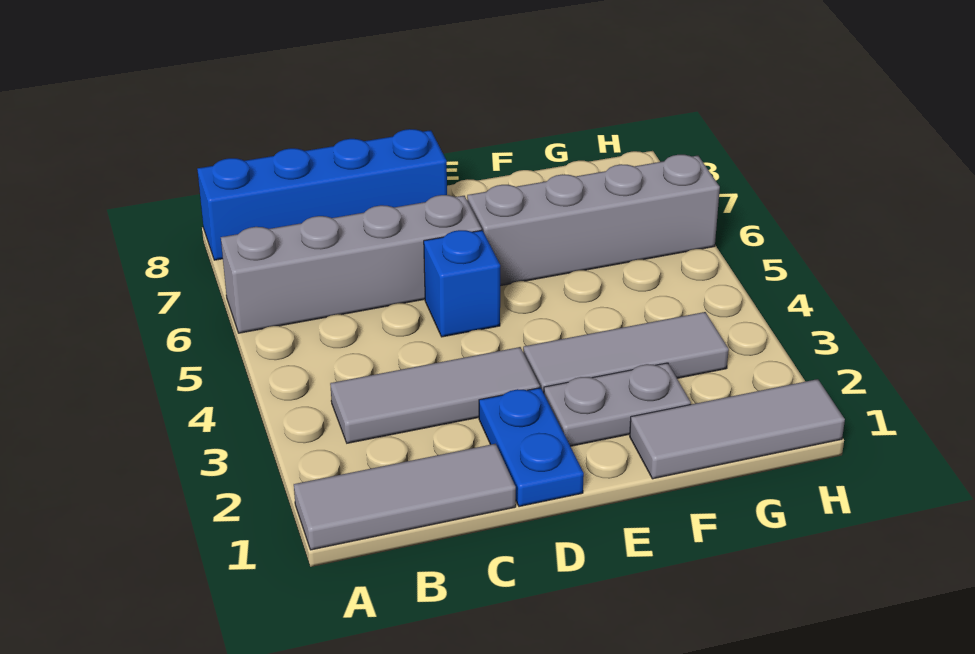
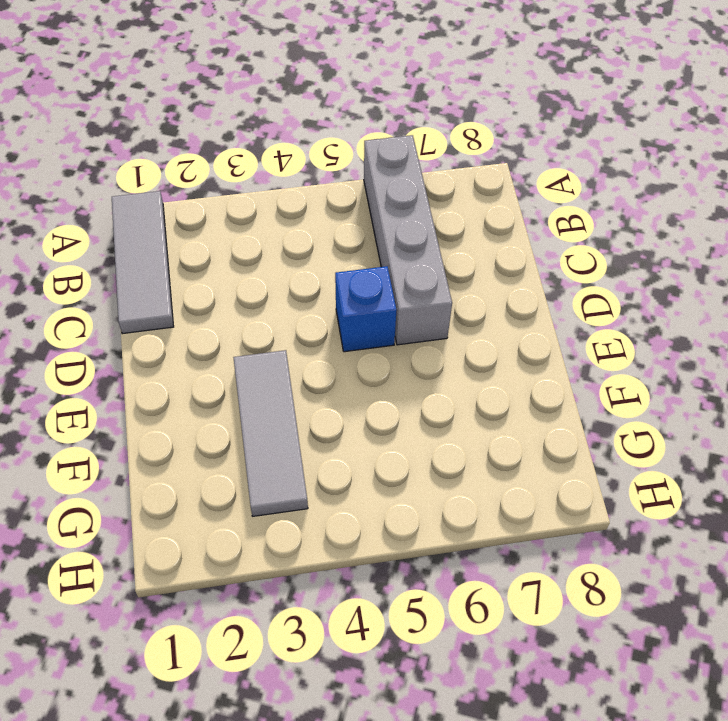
none -> blue 1x4 brick [197,129,447,260]
none -> grey 1x3 tile [330,347,540,443]

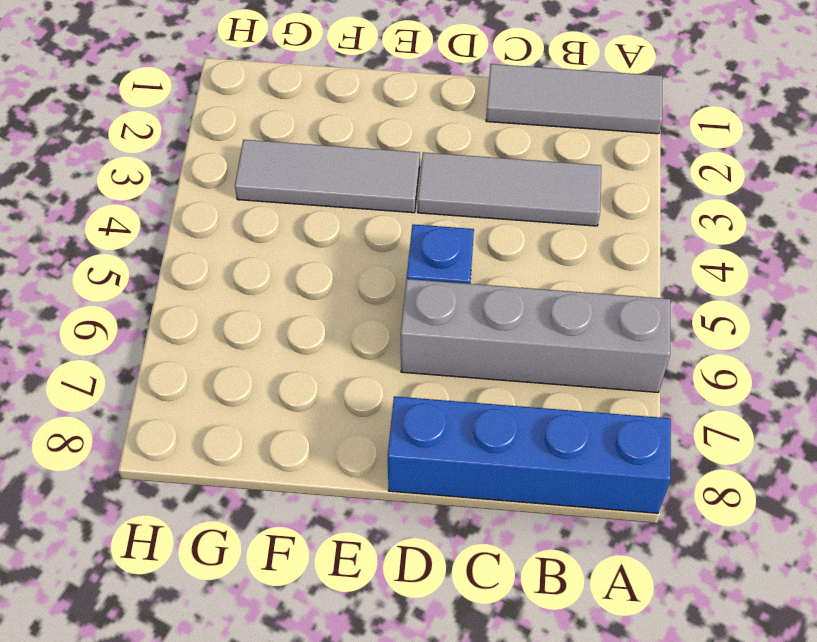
none -> blue 1x2 plate [479,388,584,507]
none -> grey 1x2 plate [544,363,691,446]

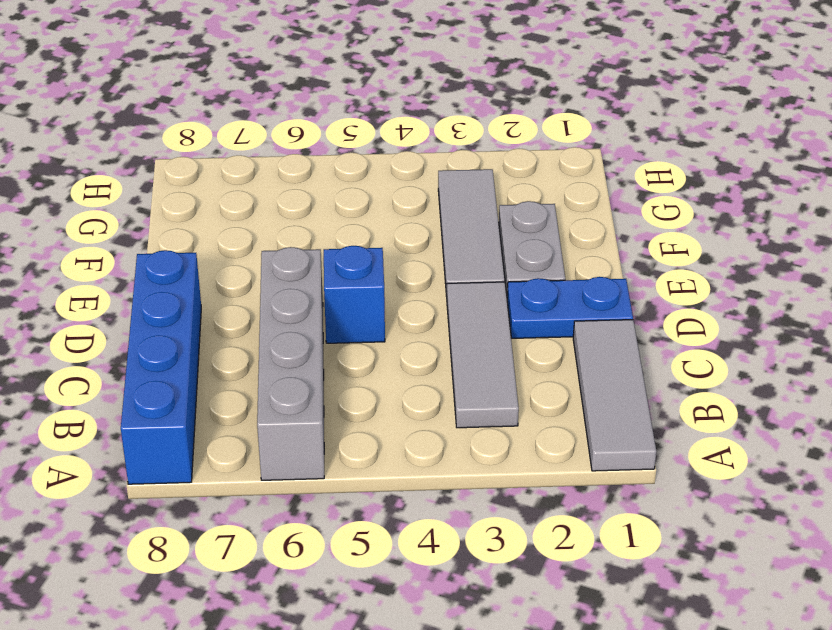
none -> grey 1x4 brick [467,155,720,286]
none -> grey 1x3 tile [630,379,845,479]

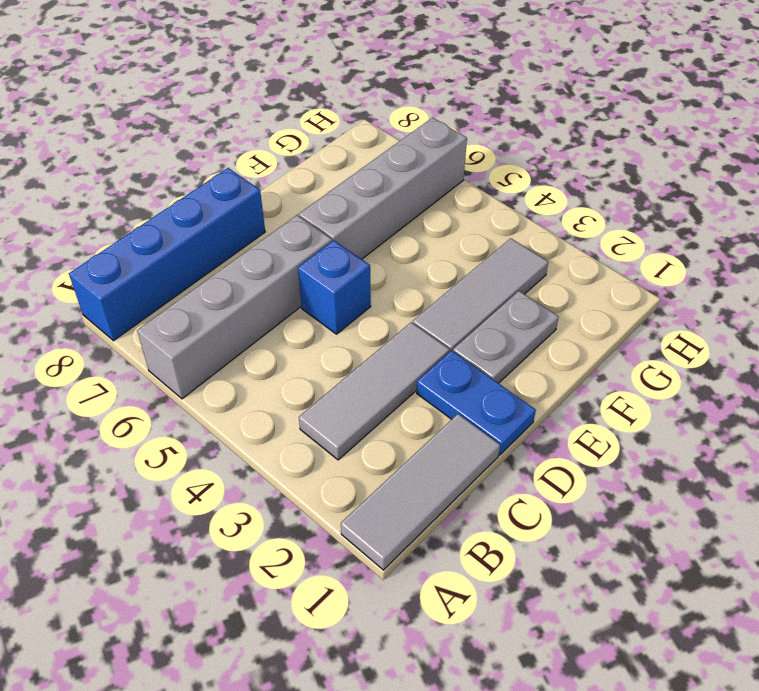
none -> grey 1x3 tile [630,379,845,479]

